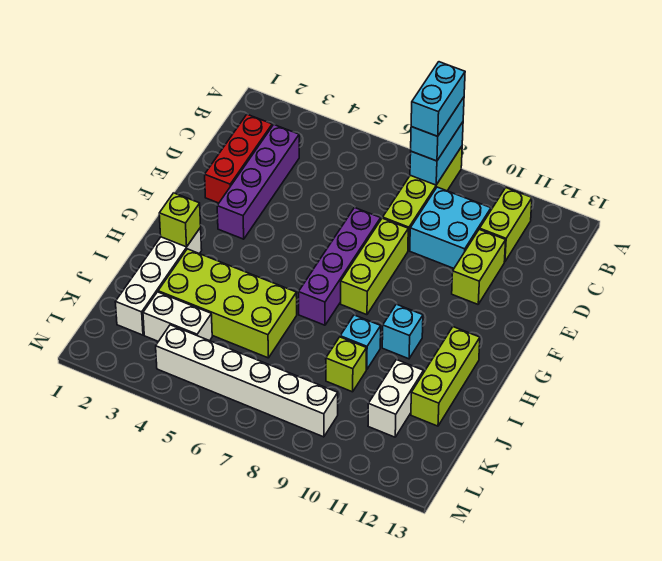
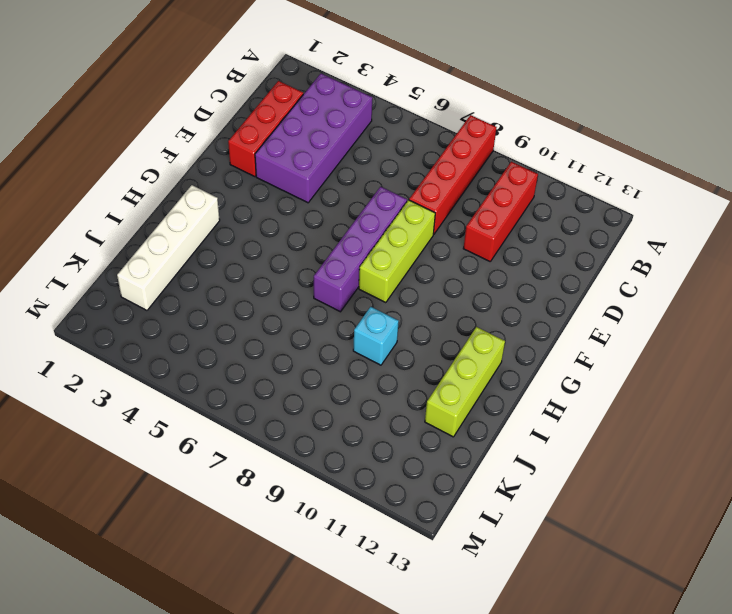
red 1x4 brick [409,115,497,234] -> lime 1x4 brick [383,146,462,251]
purple 2x4 brick [255,73,372,203] -> purple 1x4 brick [217,125,299,239]
red 1x3 brick [463,162,538,261] -> cyan 2x2 brick [410,187,491,268]
none -> lime 1x2 brick [480,188,532,262]
none -> lime 1x2 brick [452,229,506,304]
none -> cyan 1x1 brick [382,304,423,359]

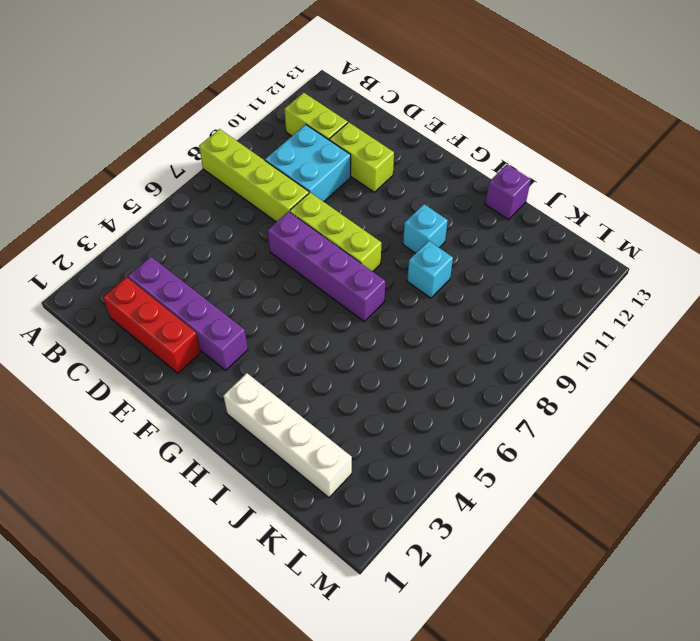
purple 1x1 brick [485,164,531,220] -> none
none -> lime 1x3 brick [411,327,480,426]
none -> lime 2x4 brick [158,249,297,358]
none -> lime 1x1 brick [326,337,367,392]

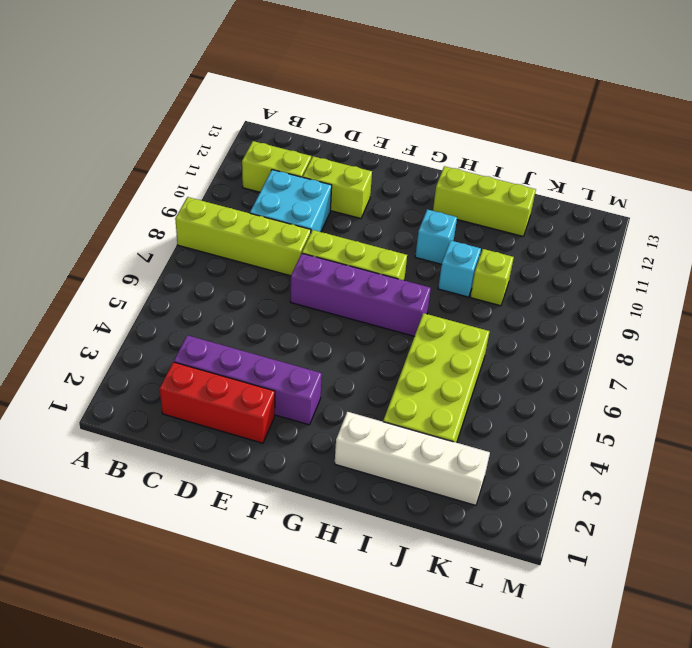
none -> white 1x2 brick [368,360,424,437]
none -> white 1x2 brick [143,292,212,341]
none -> white 1x6 brick [156,325,338,437]

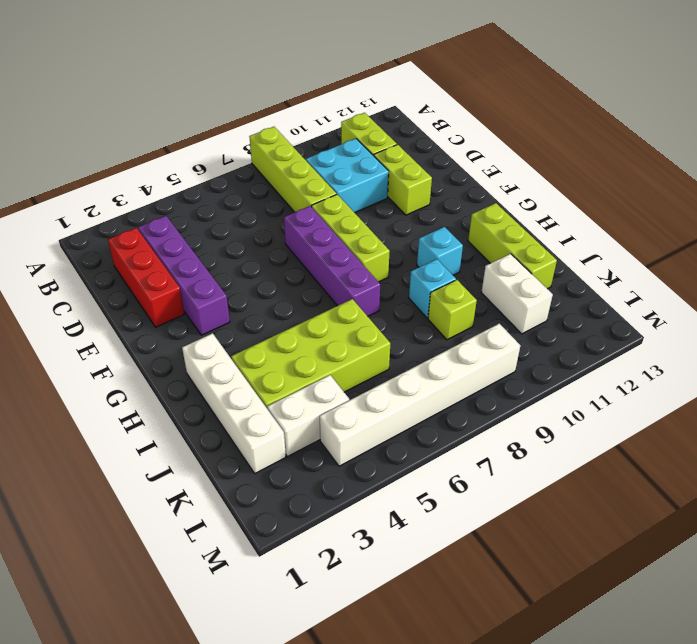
none -> cyan 1x2 brick [410,122,463,185]
none -> lime 1x1 brick [159,193,201,247]
none -> cyan 1x2 brick [411,97,464,161]

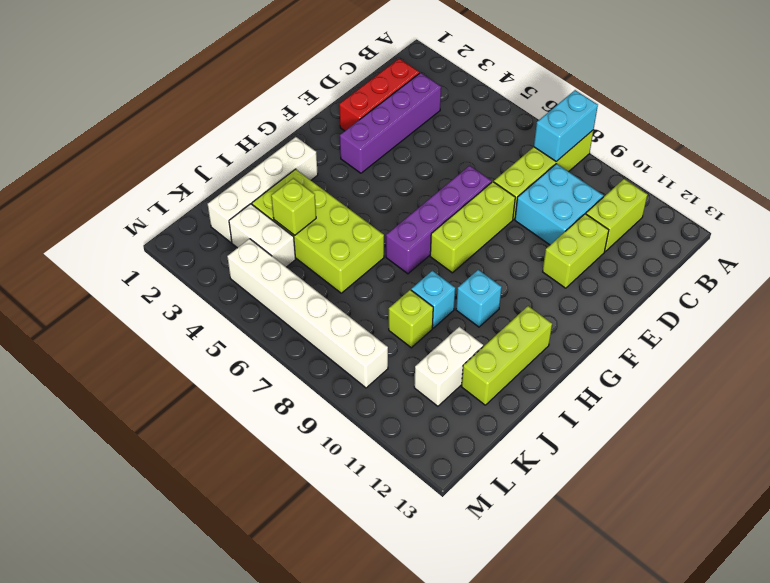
lime 1x1 brick [271,178,316,235] -> lime 1x1 brick moved to [159,193,201,247]
none -> cyan 1x2 brick [411,97,464,161]
none -> cyan 1x2 brick [411,62,465,136]

